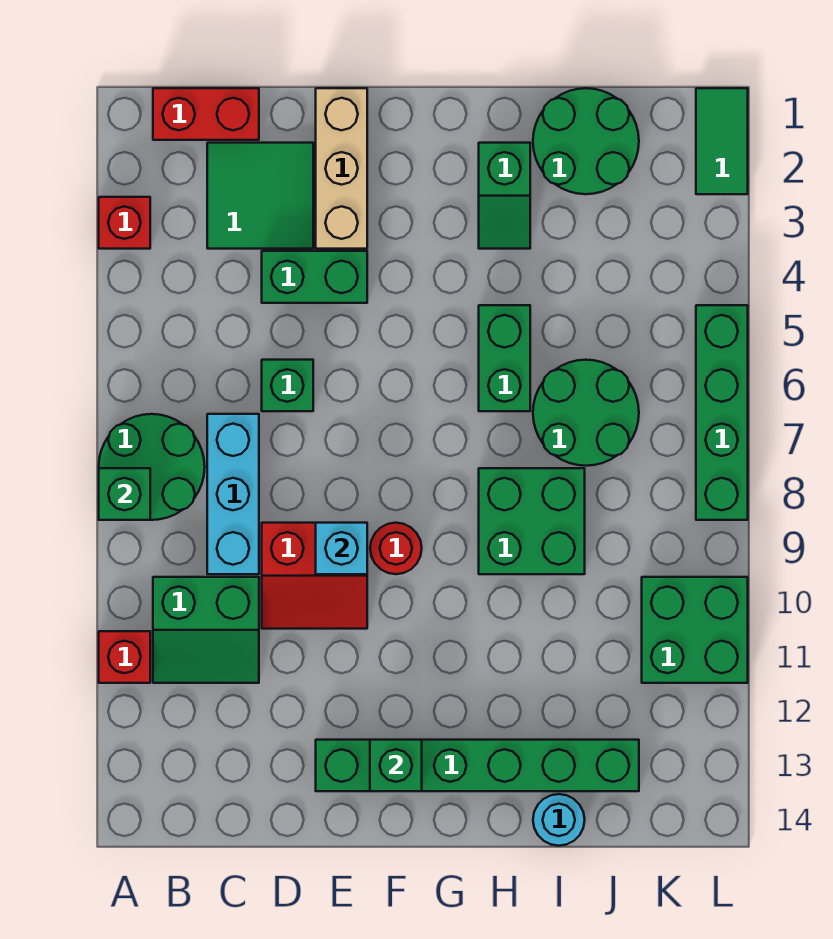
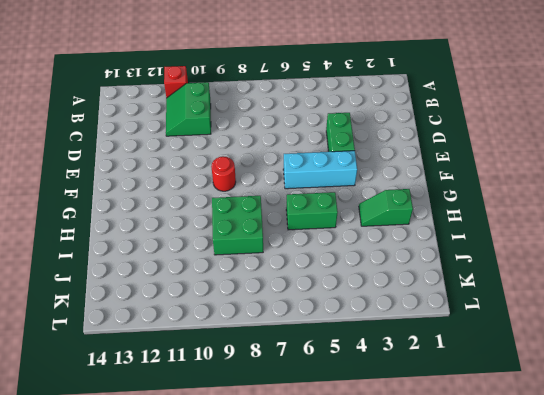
cyan 1x3 brick [283,151,357,189] -> cyan 1x3 brick moved to [207,414,259,574]
none -> red 1x1 brick [99,197,150,249]
none -> green 2x2 round brick [99,414,205,520]
none -> red 1x2 brick [153,88,259,140]

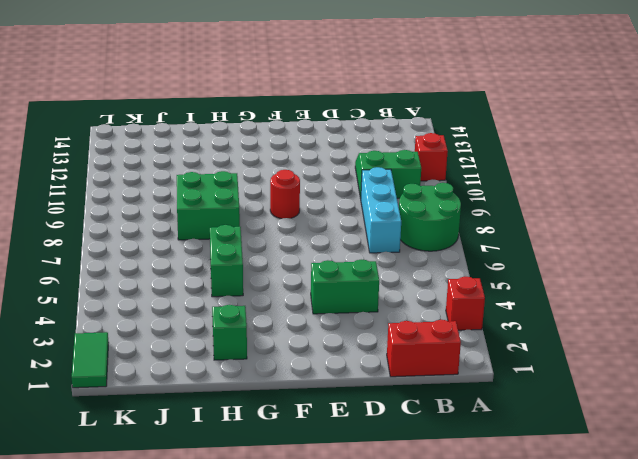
none -> green 2x2 tile [207,143,313,249]
none -> green 1x1 brick [262,360,313,411]
none -> red 2x2 slope [262,523,367,629]

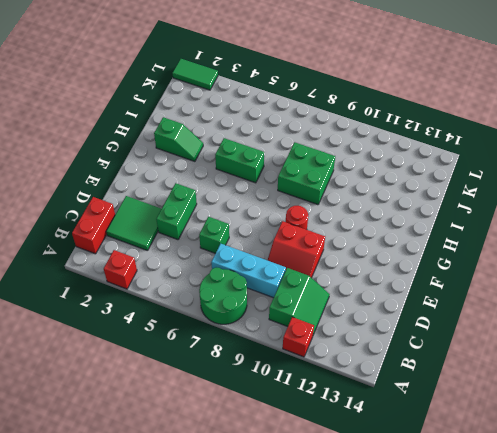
red 2x2 slope [268,221,325,278] -> red 2x2 slope turned to [262,523,367,629]
none -> tan 1x3 brick [316,88,367,249]
none -> green 1x6 brick [316,740,639,791]
none -> green 2x2 round brick [533,88,639,194]

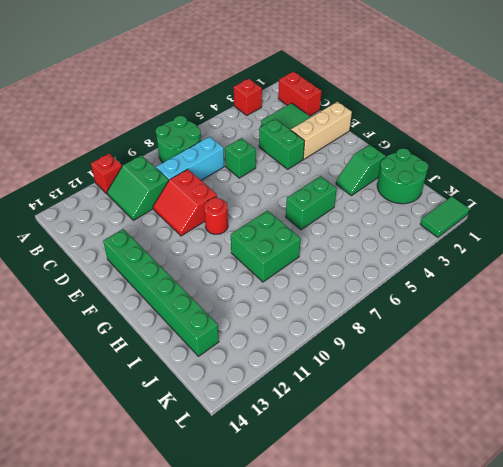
none -> green 2x2 round brick [533,360,639,466]
none -> cyan 1x1 round brick [533,794,585,846]
none -> green 2x2 brick [642,577,748,683]

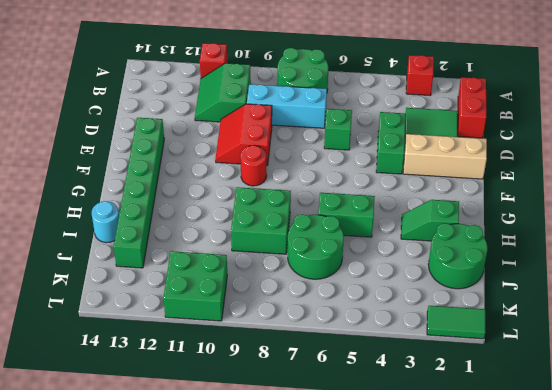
none -> green 1x4 brick [696,305,748,520]
none -> green 1x1 brick [99,468,150,520]
none -> cyan 1x1 brick [316,523,367,574]

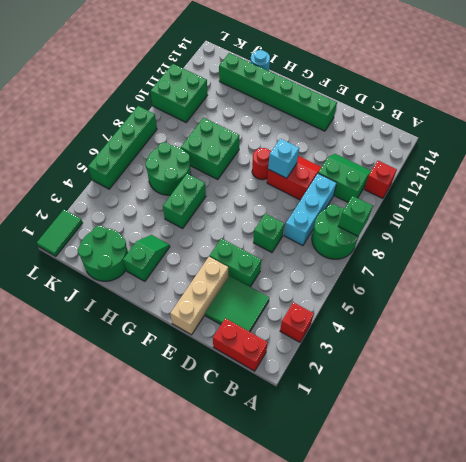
none -> green 1x1 brick [370,740,422,791]

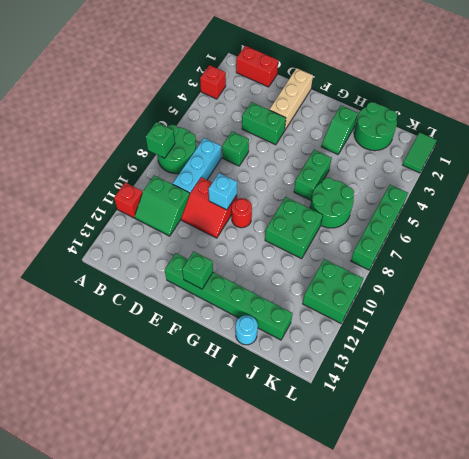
none -> green 2x2 tile [207,143,313,249]

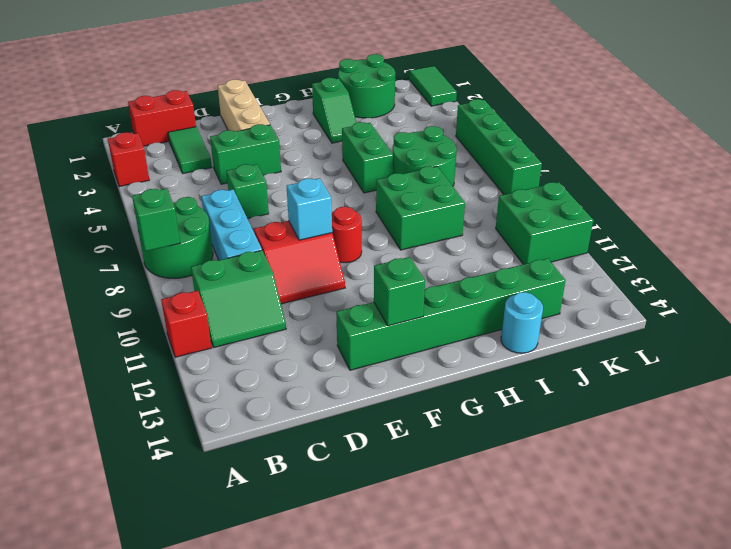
green 1x2 tile [168,127,212,174] -> green 2x2 tile [207,143,313,249]

